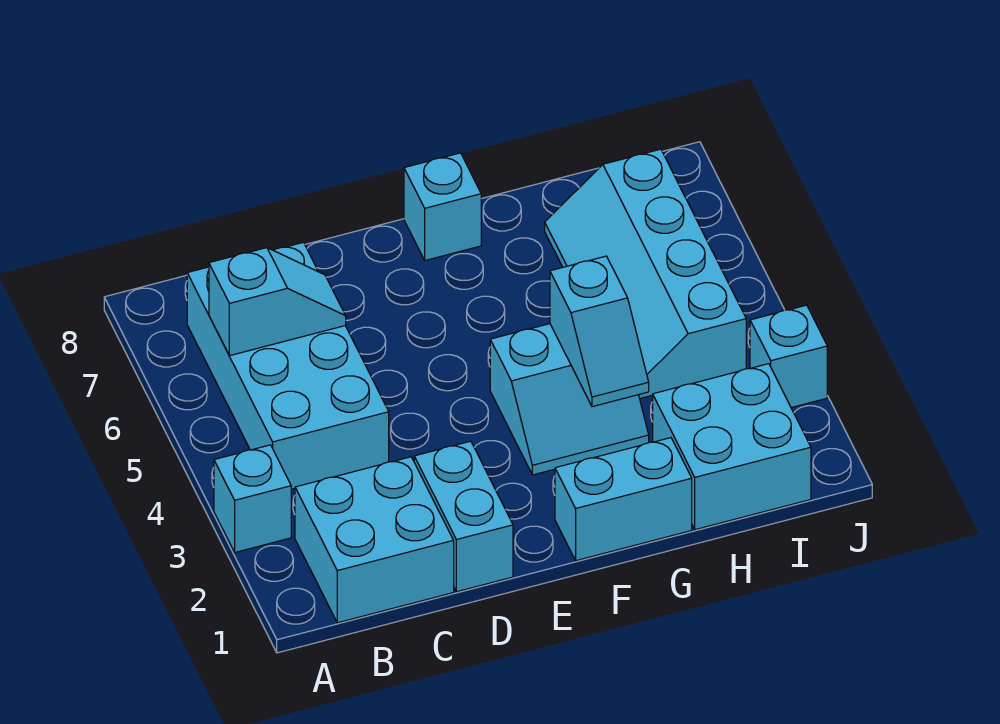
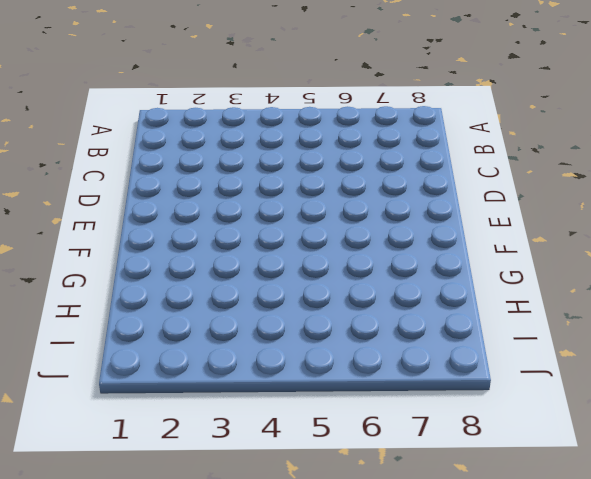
none -> cyan 1x1 brick [214,445,291,552]
none -> cyan 2x2 brick [295,457,454,623]
none -> cyan 2x4 brick [187,242,389,489]

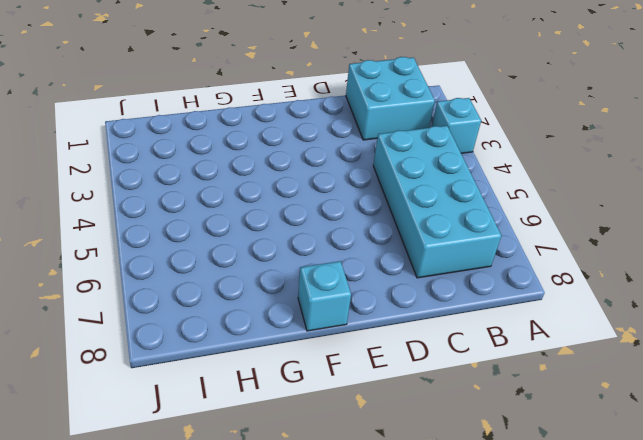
none -> cyan 1x2 brick [414,441,513,592]
none -> cyan 1x2 brick [555,438,692,561]
none -> cyan 2x2 slope [490,324,649,475]

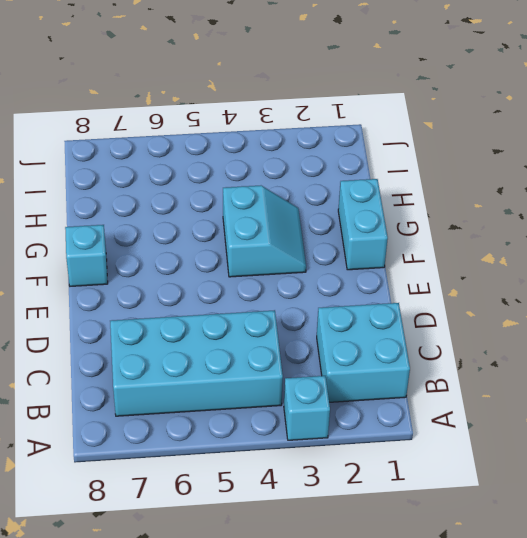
none -> cyan 1x2 brick [414,441,513,592]
none -> cyan 2x2 brick [653,364,811,530]
none -> cyan 2x4 slope [545,149,746,398]

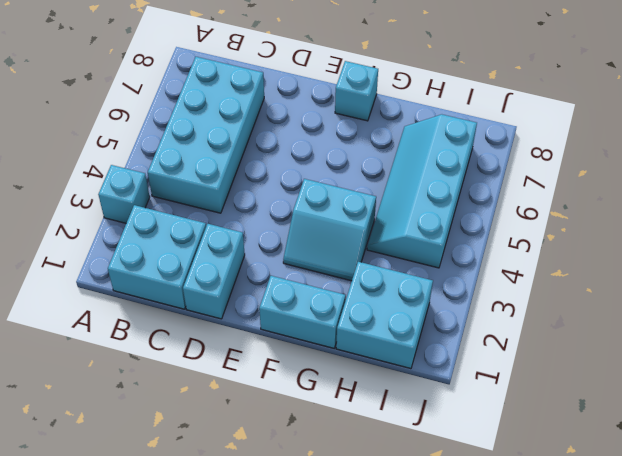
none -> cyan 1x1 brick [750,305,827,408]
none -> cyan 1x2 slope [209,248,346,356]
none -> cyan 1x2 slope [550,256,649,407]

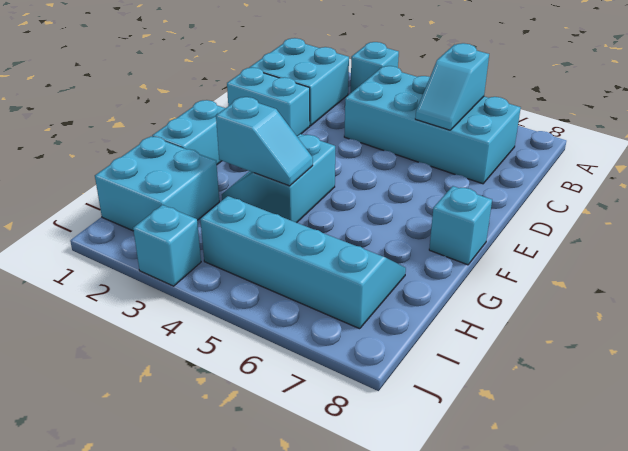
cyan 1x2 slope [216,97,313,186] -> cyan 1x2 slope turned to [550,256,649,407]

